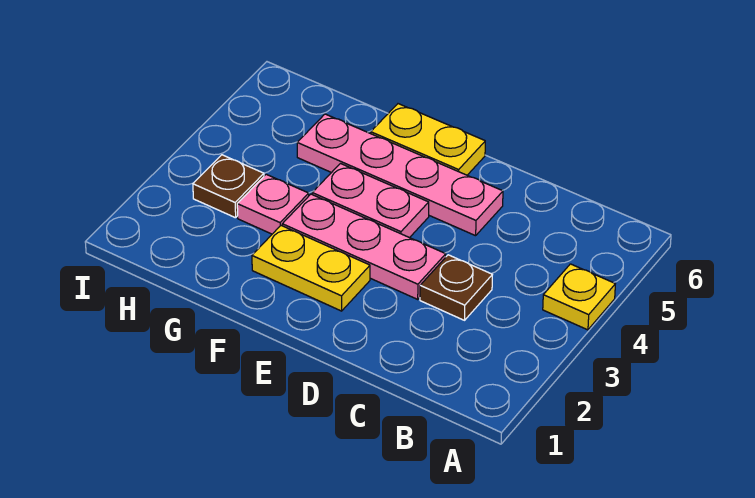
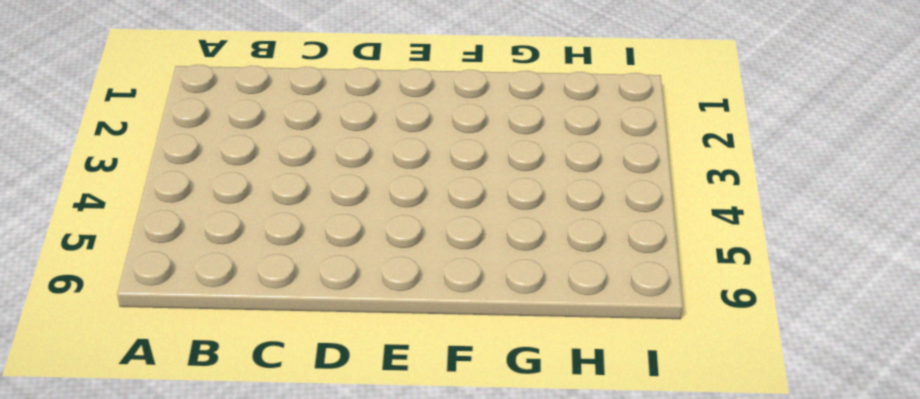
none -> yellow 1x1 plate [543,264,615,330]
none -> brown 1x1 plate [420,255,492,320]

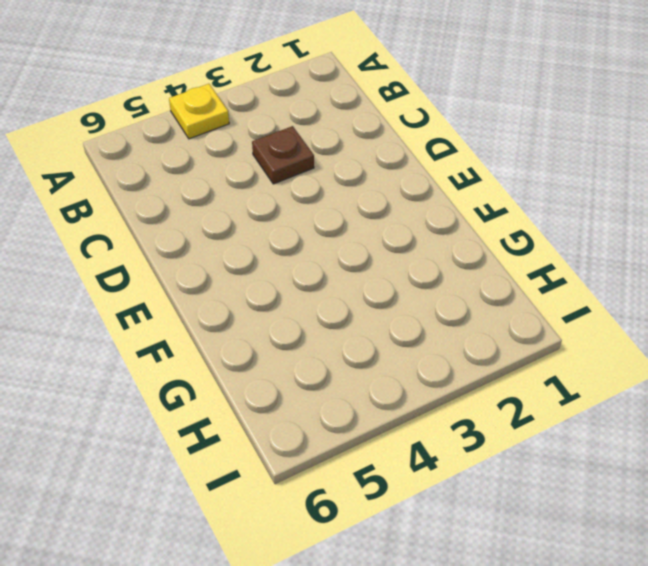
none -> pink 1x3 plate [282,194,446,299]
none -> pink 1x4 plate [297,114,503,236]

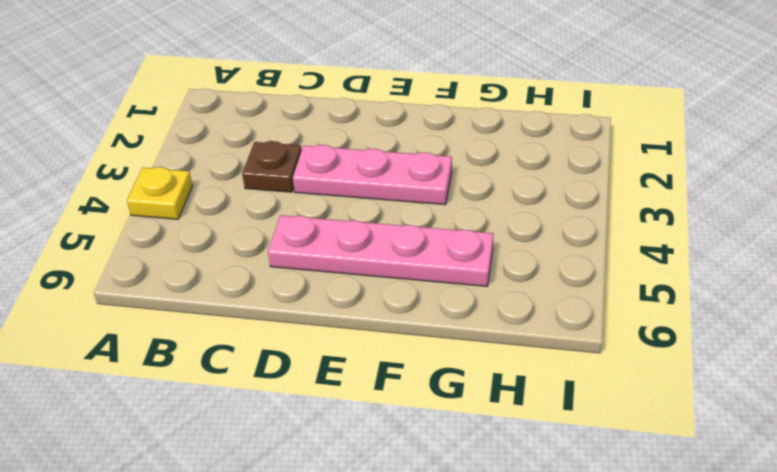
none -> yellow 1x2 plate [252,226,370,311]
none -> pink 1x2 plate [312,164,429,238]

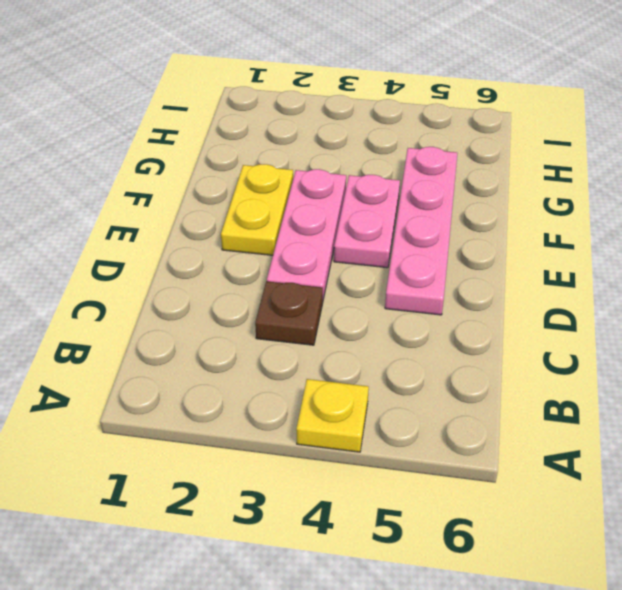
none -> yellow 1x2 plate [371,104,485,175]
none -> pink 1x1 plate [237,174,309,234]

